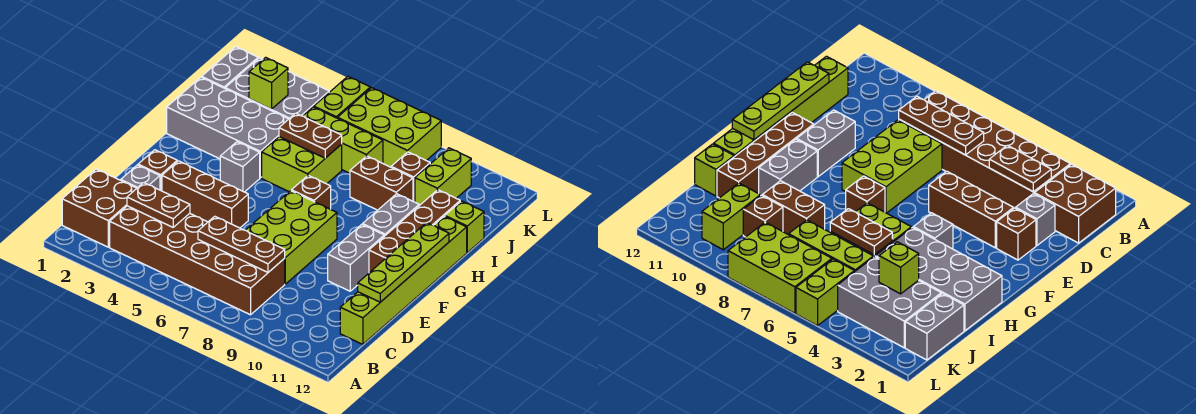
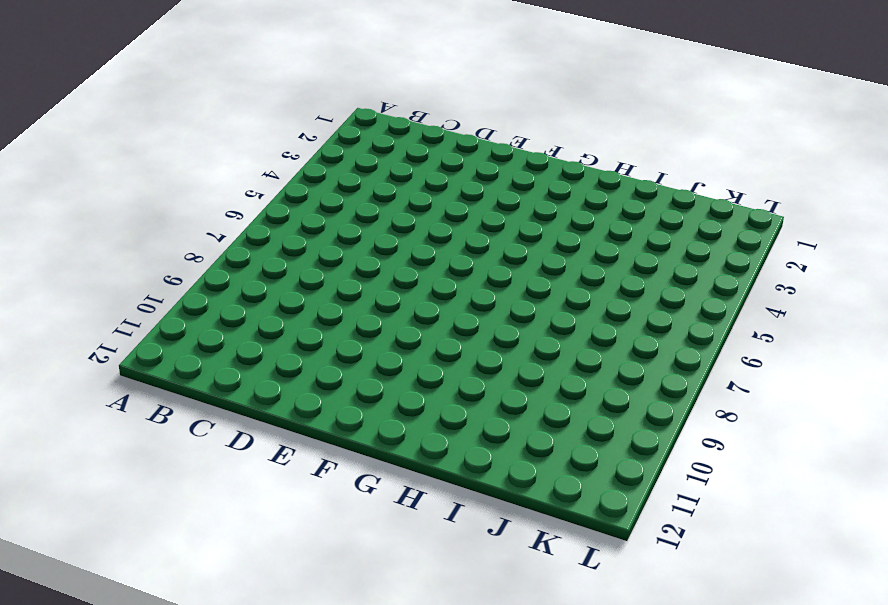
none -> brown 2x2 brick [62,169,137,247]
none -> brown 2x6 brick [110,206,285,315]
none -> lime 1x6 brick [340,216,467,344]

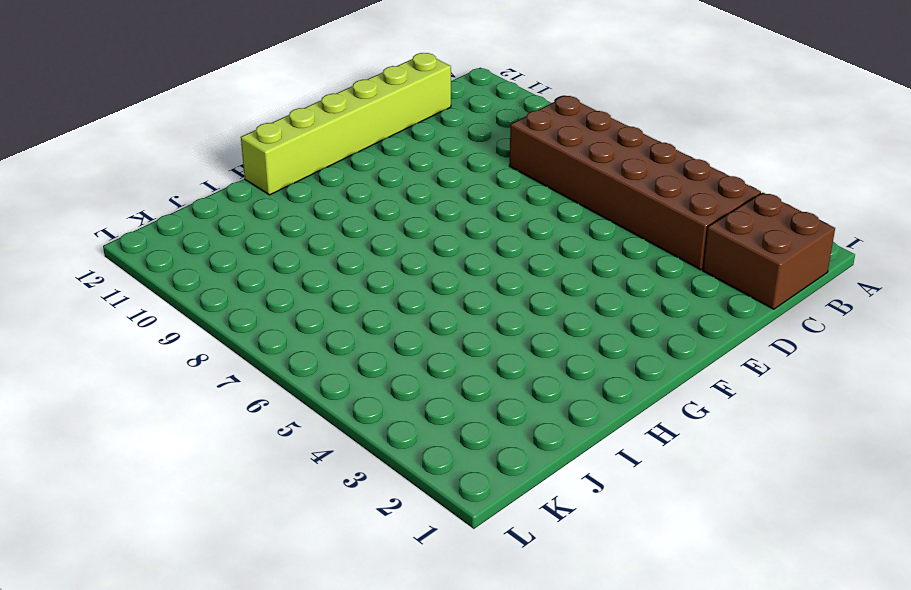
none -> grey 1x1 brick [121,165,160,190]
none -> lime 2x3 brick [246,191,337,284]
none -> brown 1x1 brick [138,150,177,191]

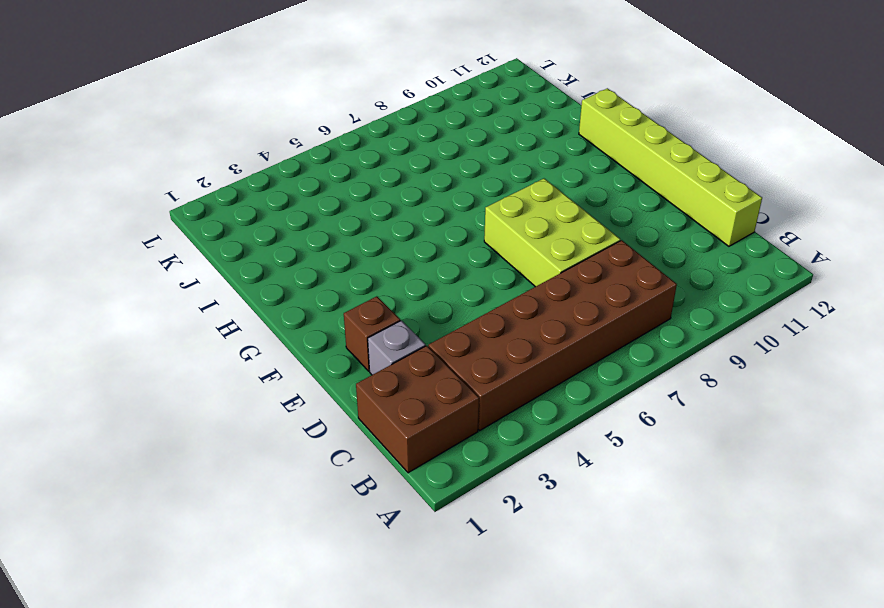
none -> brown 1x3 brick [162,161,248,228]
none -> grey 1x2 brick [328,224,384,291]
none -> brown 1x4 brick [369,190,460,273]

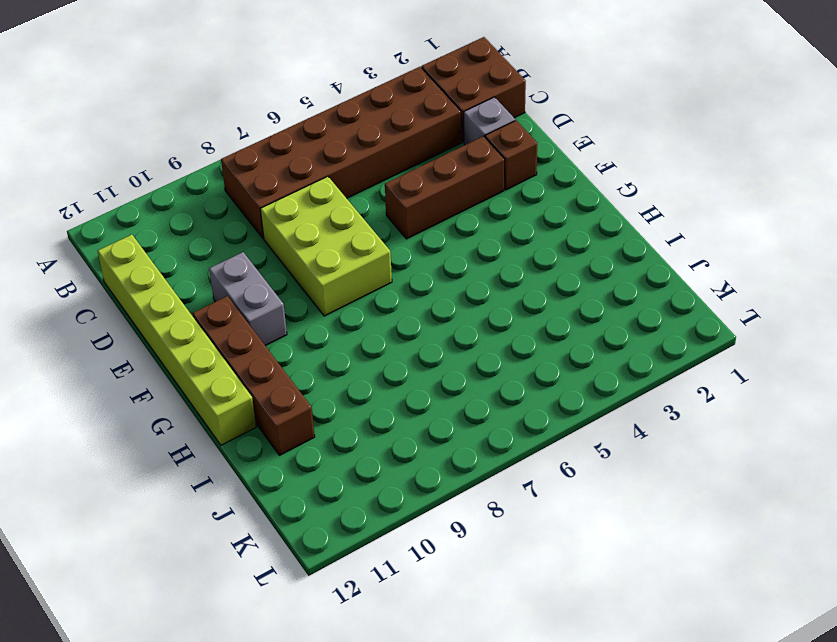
none -> grey 1x1 brick [220,142,260,192]
none -> brown 1x1 brick [291,175,331,209]
none -> grey 1x2 brick [363,194,419,236]

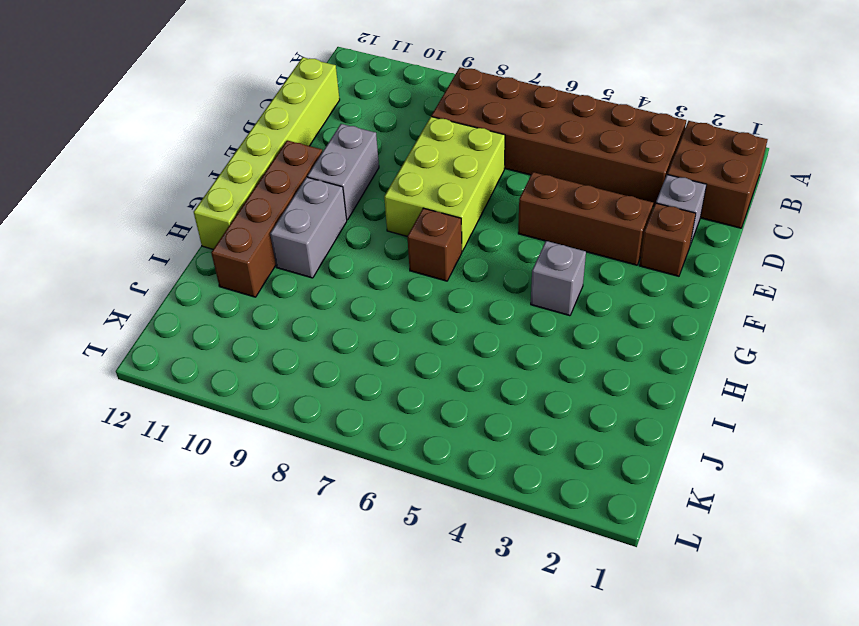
none -> grey 2x4 brick [167,77,288,178]
none -> lime 2x2 brick [262,137,342,192]
none -> brown 1x2 brick [350,156,413,210]

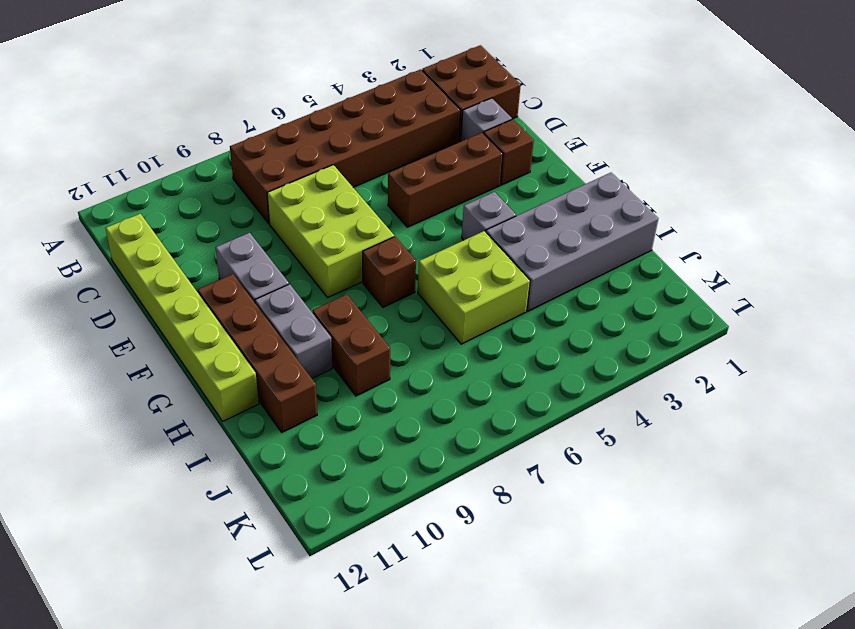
brown 1x2 brick [313,294,390,396] -> brown 1x2 brick turned to [350,156,413,210]
none -> lime 1x1 brick [445,201,484,252]
none -> grey 1x2 brick [202,47,258,88]
none -> grey 2x3 brick [225,58,329,119]

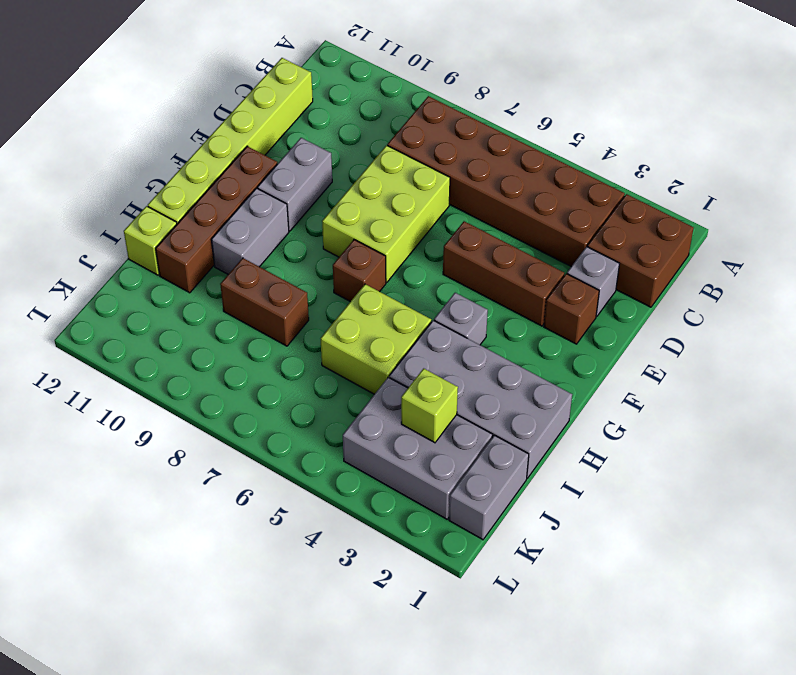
none -> lime 1x3 brick [303,107,383,173]
none -> brown 1x1 brick [391,152,430,202]
none -> lime 1x2 brick [415,148,471,206]

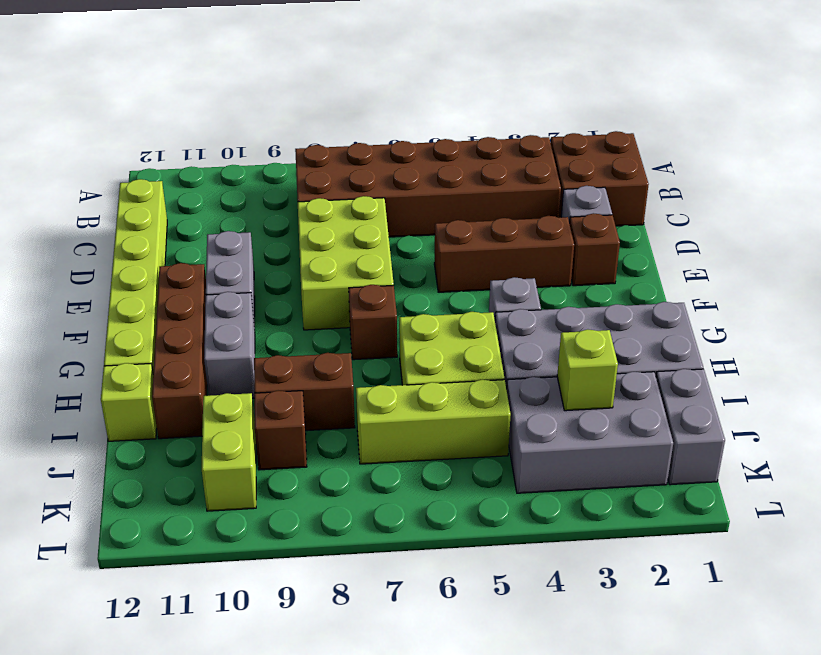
none -> lime 1x2 brick [314,77,370,118]
none -> lime 2x3 brick [337,88,441,167]
none -> brown 1x2 plate [127,183,190,227]

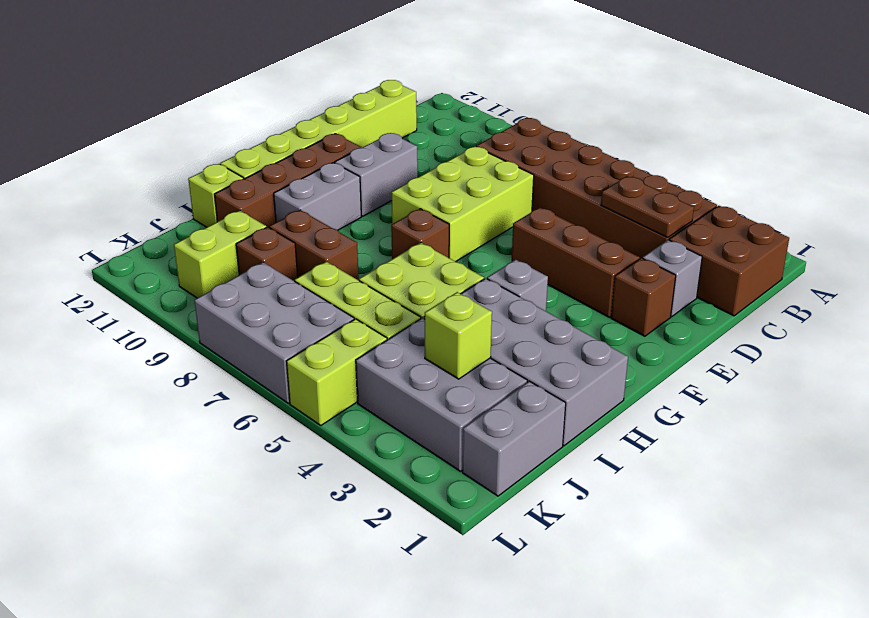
grey 2x3 brick [194,262,354,403] -> lime 2x3 brick [337,88,441,167]
none -> brown 1x3 plate [198,216,285,272]
none -> lime 1x4 plate [358,223,449,302]
none -> brown 1x2 plate [279,113,342,158]

